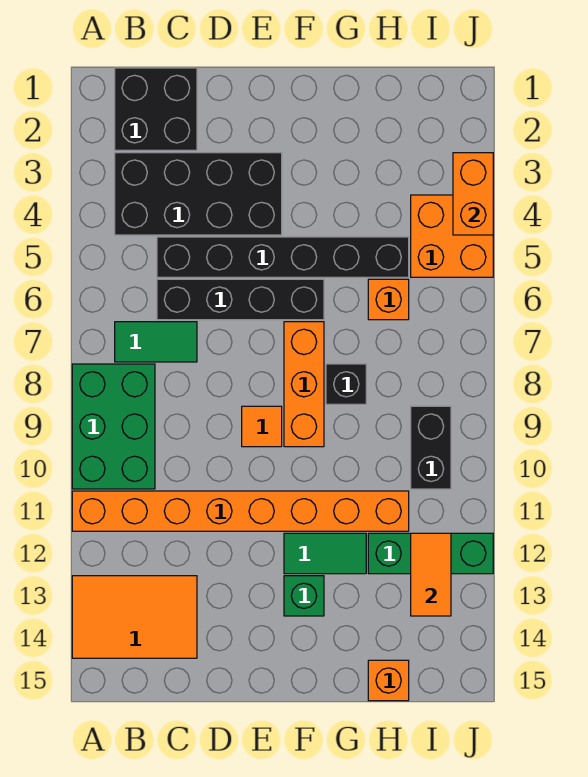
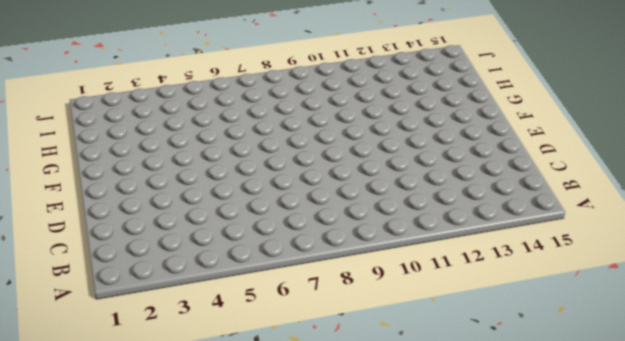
none -> green 2x3 brick [72,364,155,489]
none -> orange 1x8 brick [72,491,409,531]
none -> orange 2x3 tile [72,576,197,658]

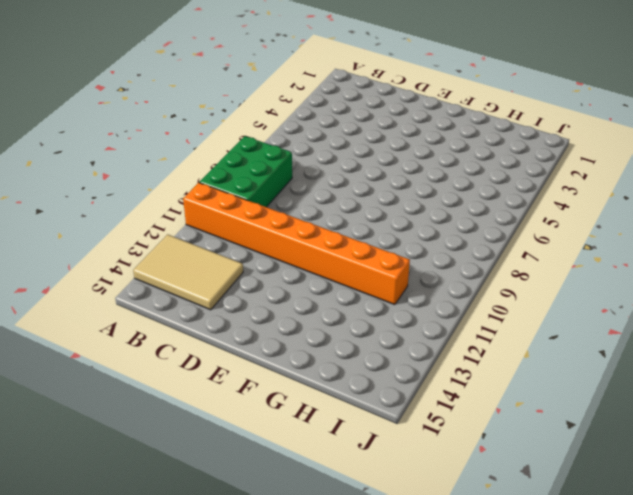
tan 2x3 tile [133,234,243,310] -> orange 2x3 tile [72,576,197,658]
none -> black 2x2 brick [115,68,197,150]
none -> black 2x4 brick [115,153,282,235]
none -> green 1x2 tile [115,322,197,362]

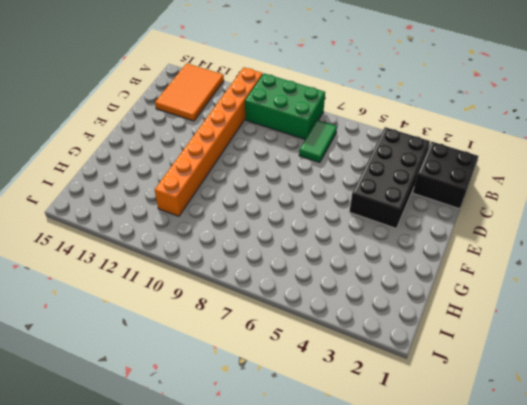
none -> black 1x6 brick [157,237,409,277]
none -> black 1x4 brick [157,279,324,320]
none -> orange 1x1 tile [242,406,282,447]

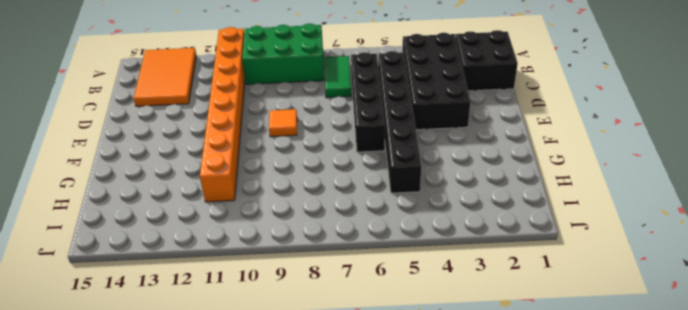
none -> orange 1x3 brick [284,322,324,447]
none -> green 1x2 tile [284,533,366,574]
none -> green 1x1 brick [284,576,324,616]

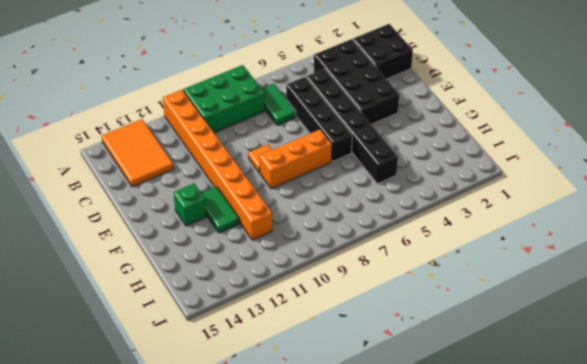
none -> black 1x1 brick [326,364,366,404]
none -> orange 1x1 brick [368,279,409,320]
none -> green 1x3 brick [368,533,493,574]

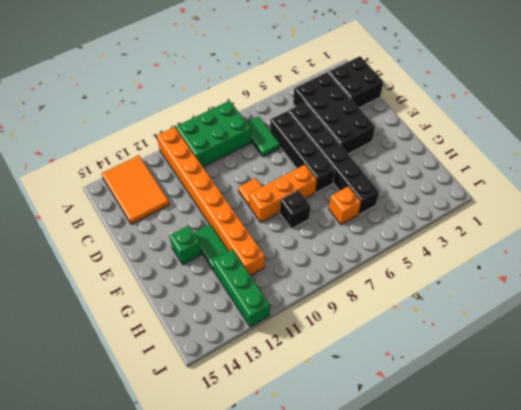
none -> orange 1x1 brick [368,660,409,701]
none -> orange 2x2 brick [411,195,493,277]
none -> black 1x2 brick [411,406,451,489]

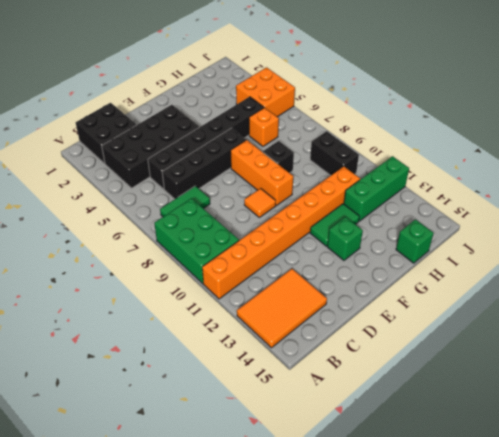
green 1x1 brick [396,220,434,263] -> orange 1x1 brick [368,660,409,701]
none -> orange 1x2 tile [411,533,451,616]
none -> orange 1x2 brick [453,153,493,235]

